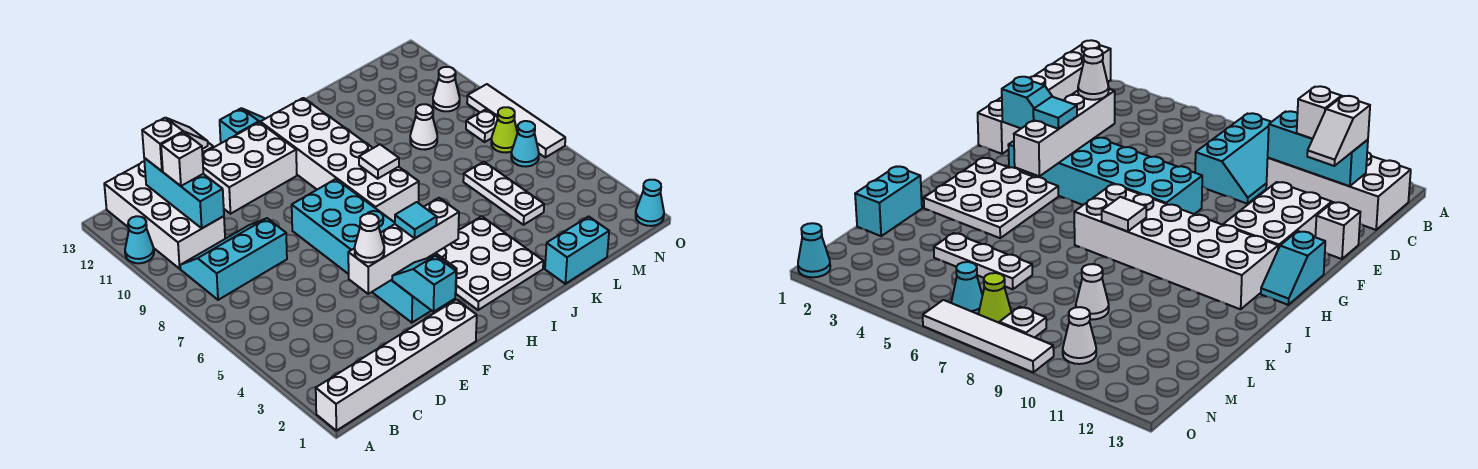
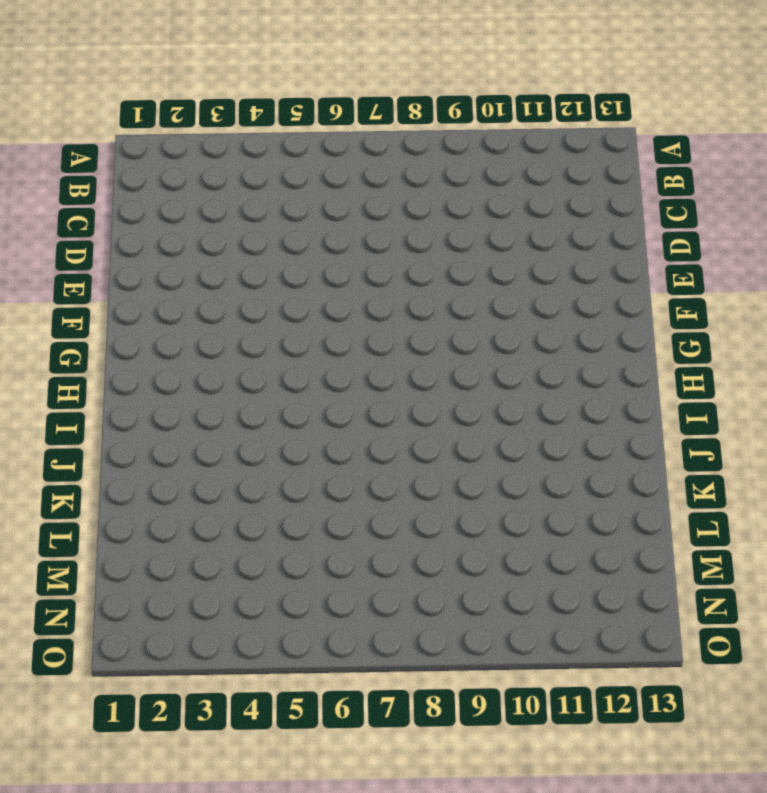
none -> white 1x6 brick [316,300,477,431]
none -> cyan 1x1 cone [125,216,154,263]
none -> cyan 2x3 slope [180,218,287,300]

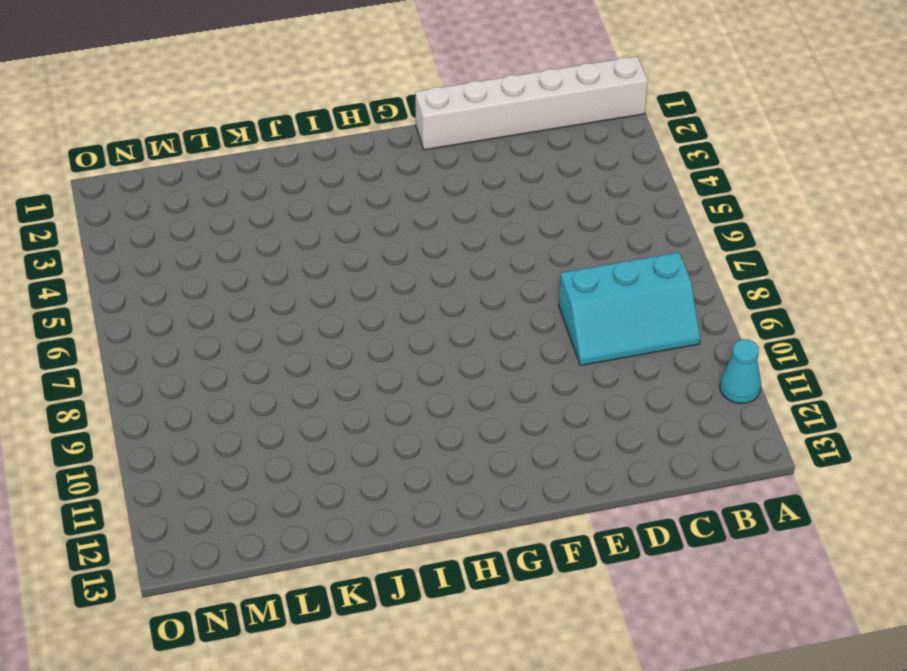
none -> white 2x4 brick [104,162,225,269]
none -> white 2x3 brick [202,122,297,214]
none -> white 1x1 brick [1315,202,1360,259]

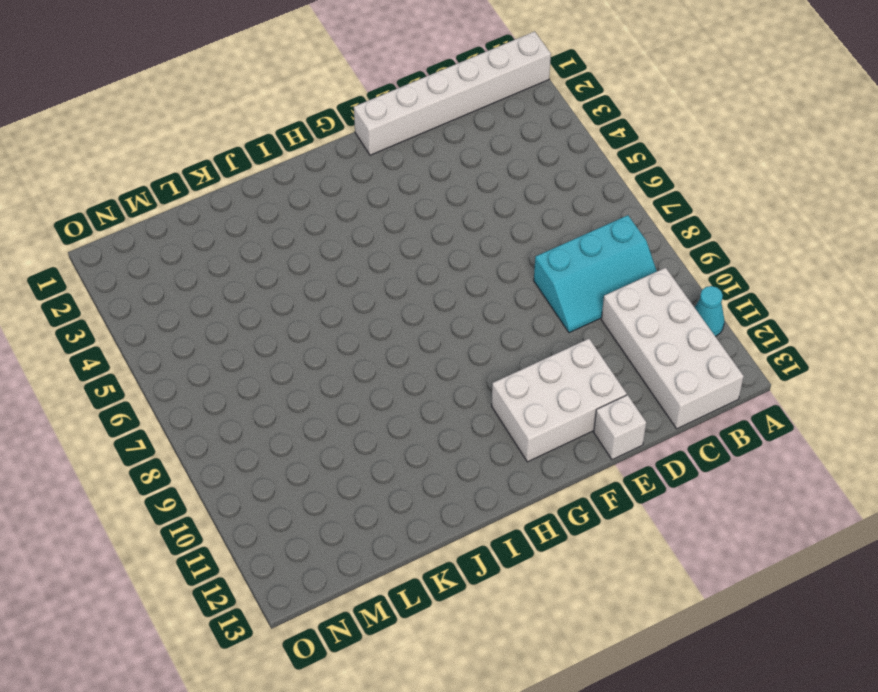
none -> cyan 2x6 brick [292,179,457,323]
none -> cyan 1x2 slope [220,108,265,143]
none -> white 3x3 plate [436,216,543,310]

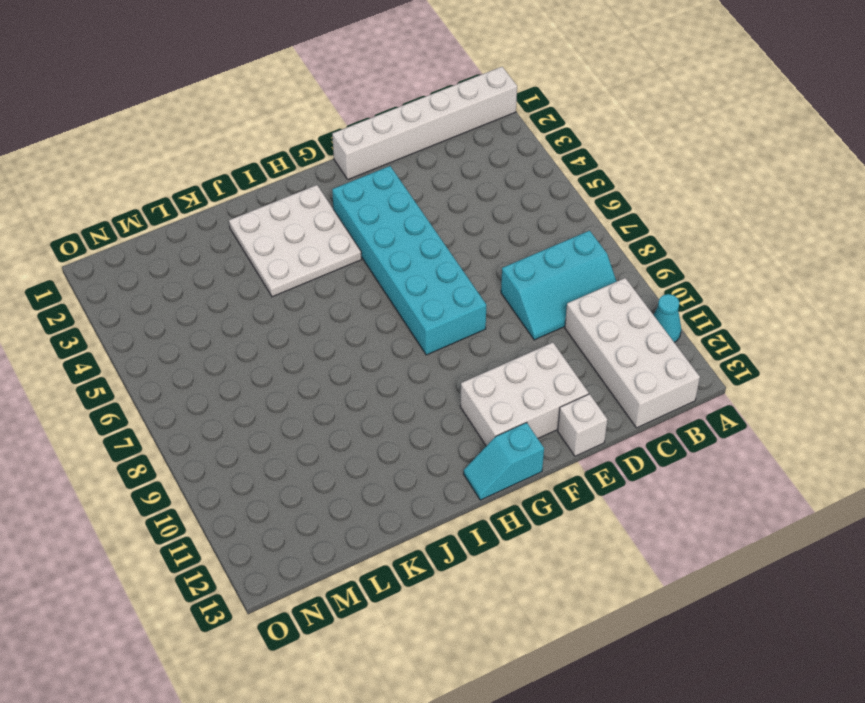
none -> white 2x6 brick [260,98,419,222]
none -> cyan 1x2 brick [545,216,609,284]
none -> white 1x3 plate [463,162,544,225]

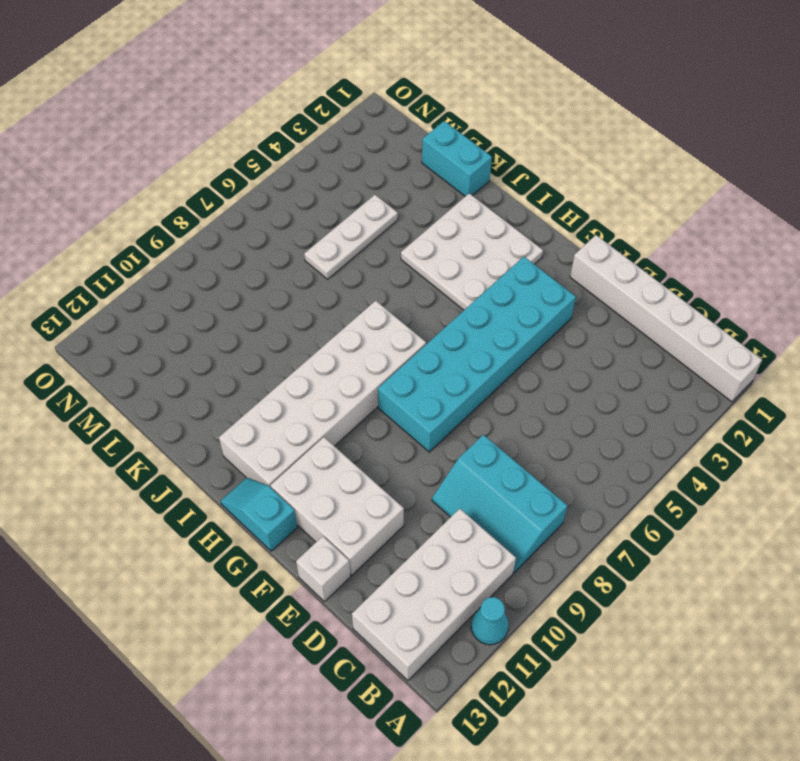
none -> white 1x1 cone [410,104,437,150]
none -> cyan 1x1 cone [511,121,539,167]
none -> lime 1x1 cone [491,107,517,153]

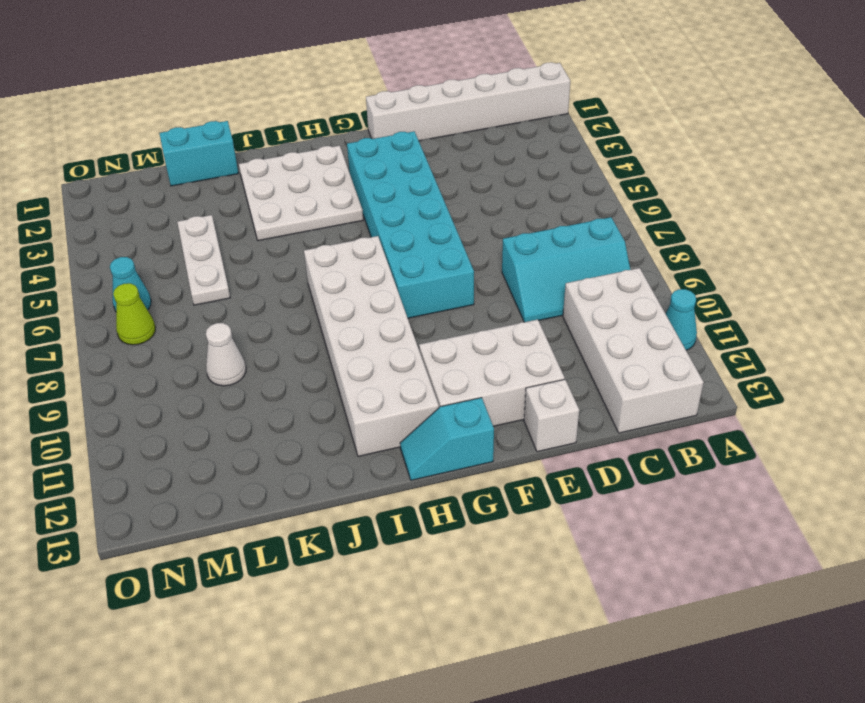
none -> white 1x1 plate [466,109,498,142]
none -> white 1x1 cone [433,67,460,111]
none -> cyan 1x1 cone [636,180,664,226]

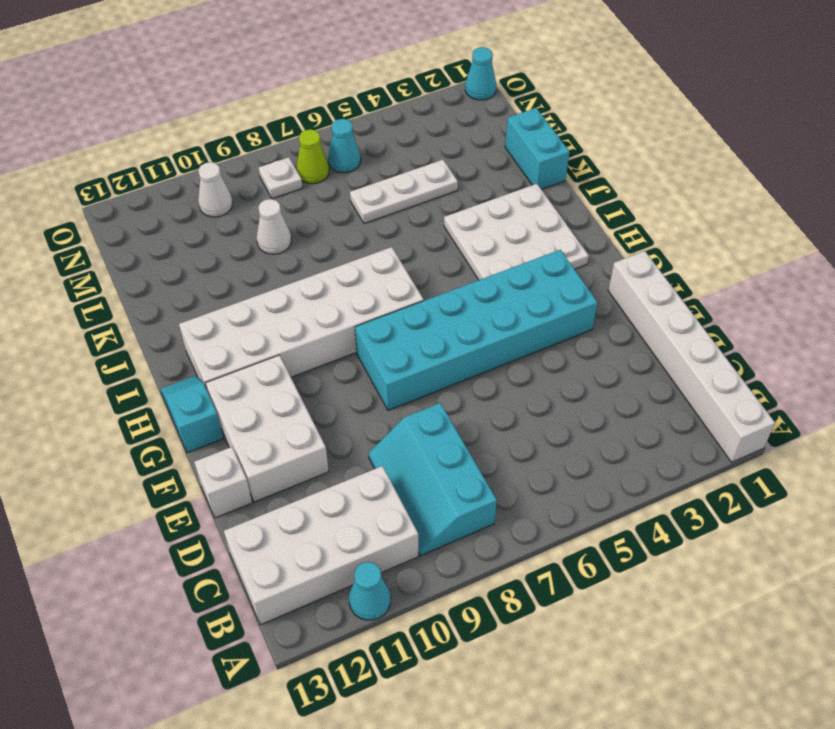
none -> white 1x4 tile [467,84,565,157]
none -> cyan 1x3 brick [144,158,224,228]
none -> white 1x4 brick [348,198,459,294]

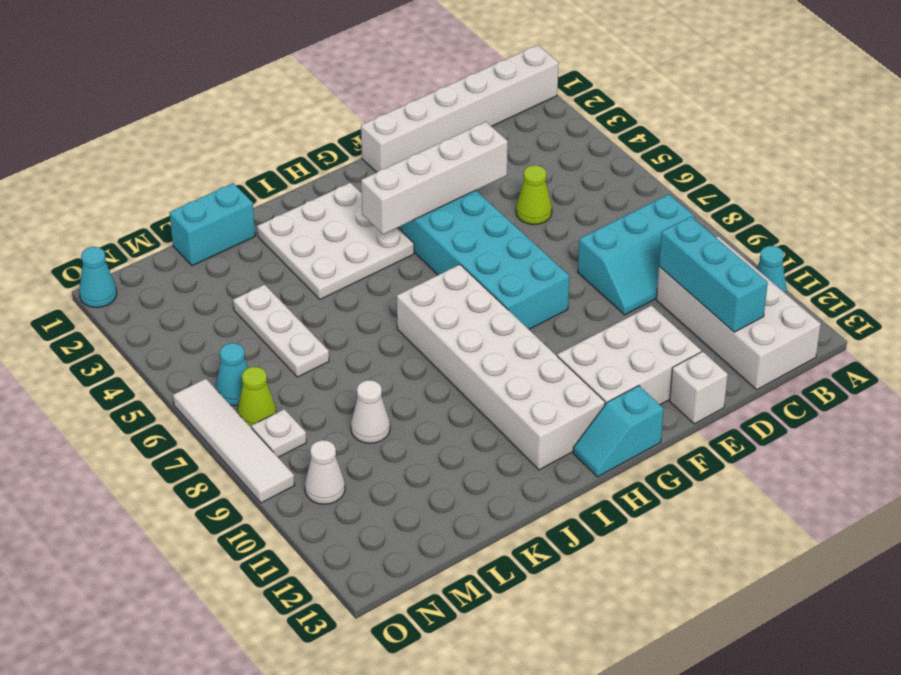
lime 1x1 cone [516,165,552,225] -> none
none -> cyan 1x2 slope [392,256,456,312]
none -> white 1x1 tile [359,145,399,179]
none -> white 1x1 brick [161,132,203,186]

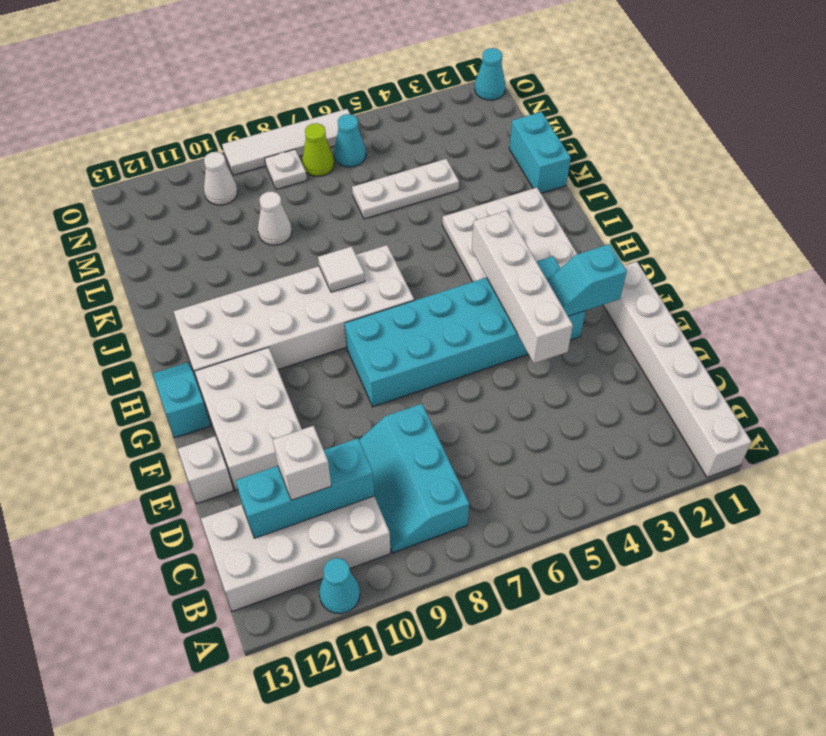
none -> white 1x2 slope [142,118,208,171]
none -> white 1x1 cone [355,214,384,262]
none -> cyan 1x1 tile [395,202,437,238]

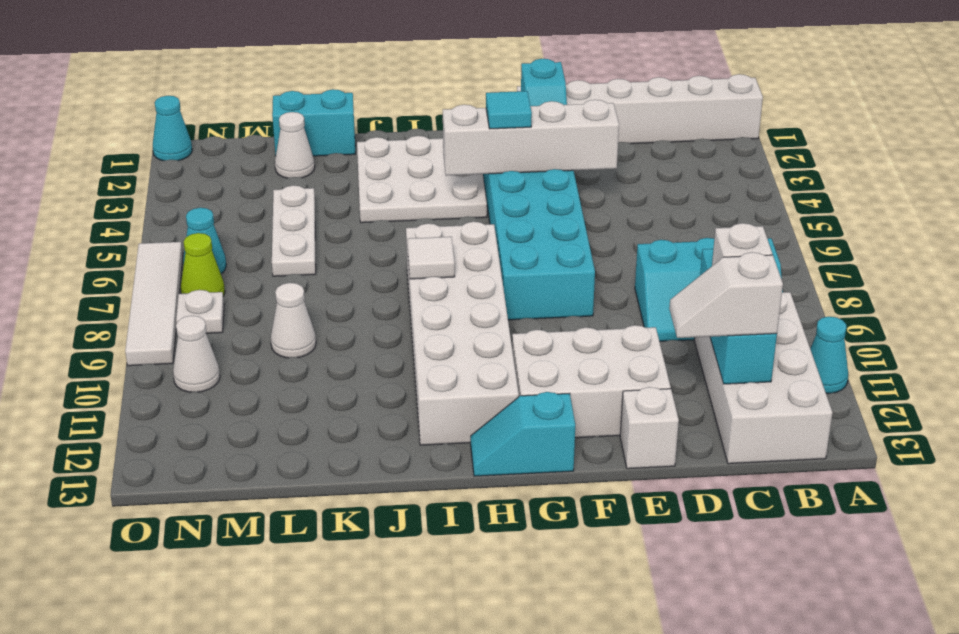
white 1x1 cone [275,112,315,178] -> white 1x1 cone moved to [355,214,384,262]

